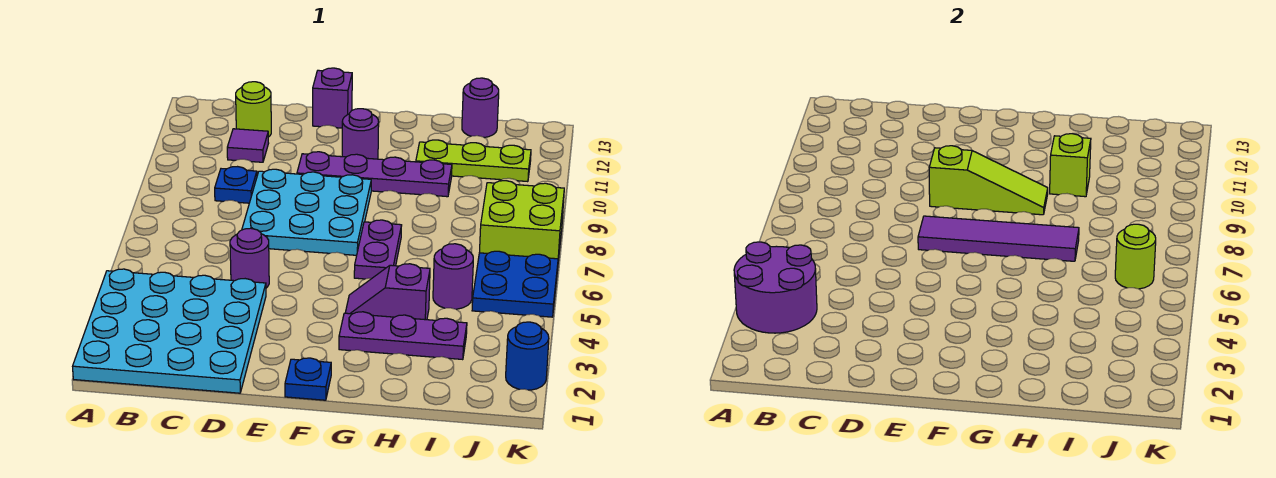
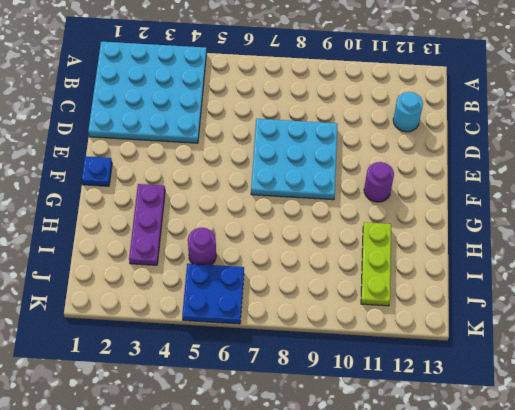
cyan 1x1 round brick [393,92,423,132] -> lime 1x1 round brick [236,82,271,137]
none -> blue 1x1 plate [215,167,257,203]
none -> purple 1x1 tile [227,129,269,162]
none -> purple 1x1 round brick [230,228,269,288]

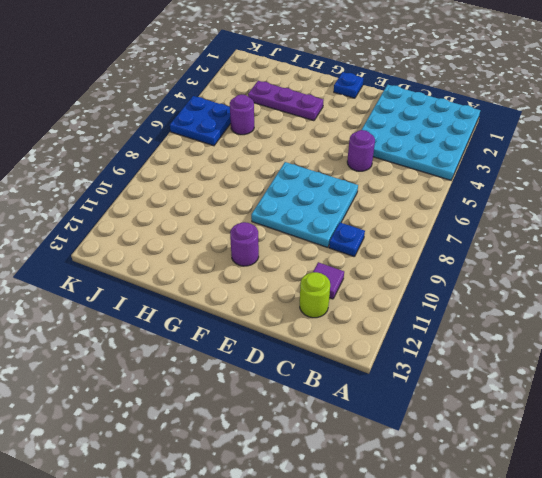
none -> purple 1x4 plate [297,152,452,197]
none -> purple 1x1 brick [313,68,352,128]
none -> purple 1x2 slope [345,264,430,320]

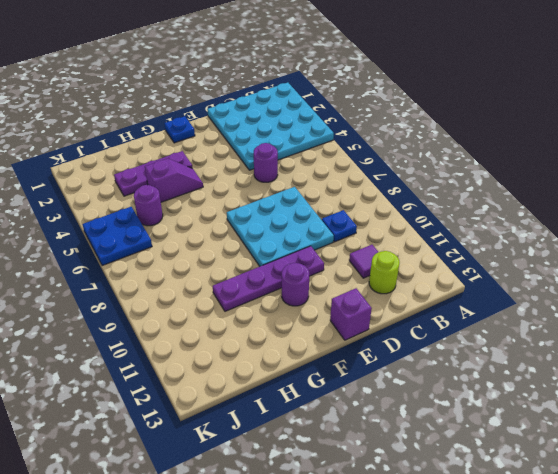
none -> purple 1x2 plate [354,220,402,279]
none -> lime 1x3 plate [416,140,531,182]
none -> purple 1x1 round brick [462,78,499,138]

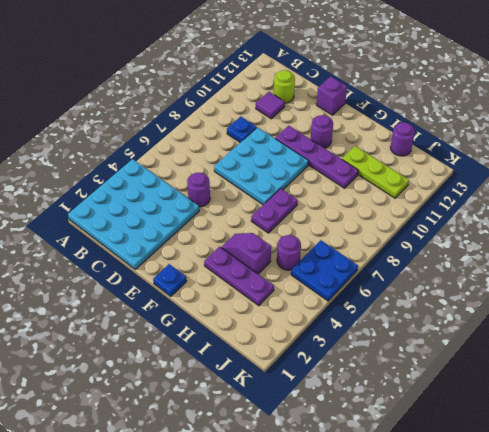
none -> lime 2x2 brick [479,181,564,261]
none -> blue 1x1 round brick [506,322,549,390]
none -> purple 2x2 round brick [734,242,817,333]

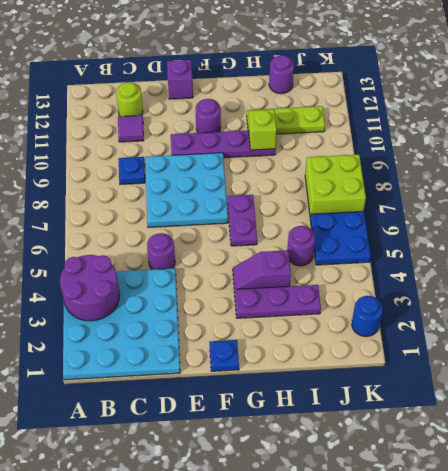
none -> purple 1x4 tile [918,216,1079,261]
none -> lime 1x3 slope [929,146,1048,215]
none -> lime 1x1 round brick [1115,224,1156,289]

